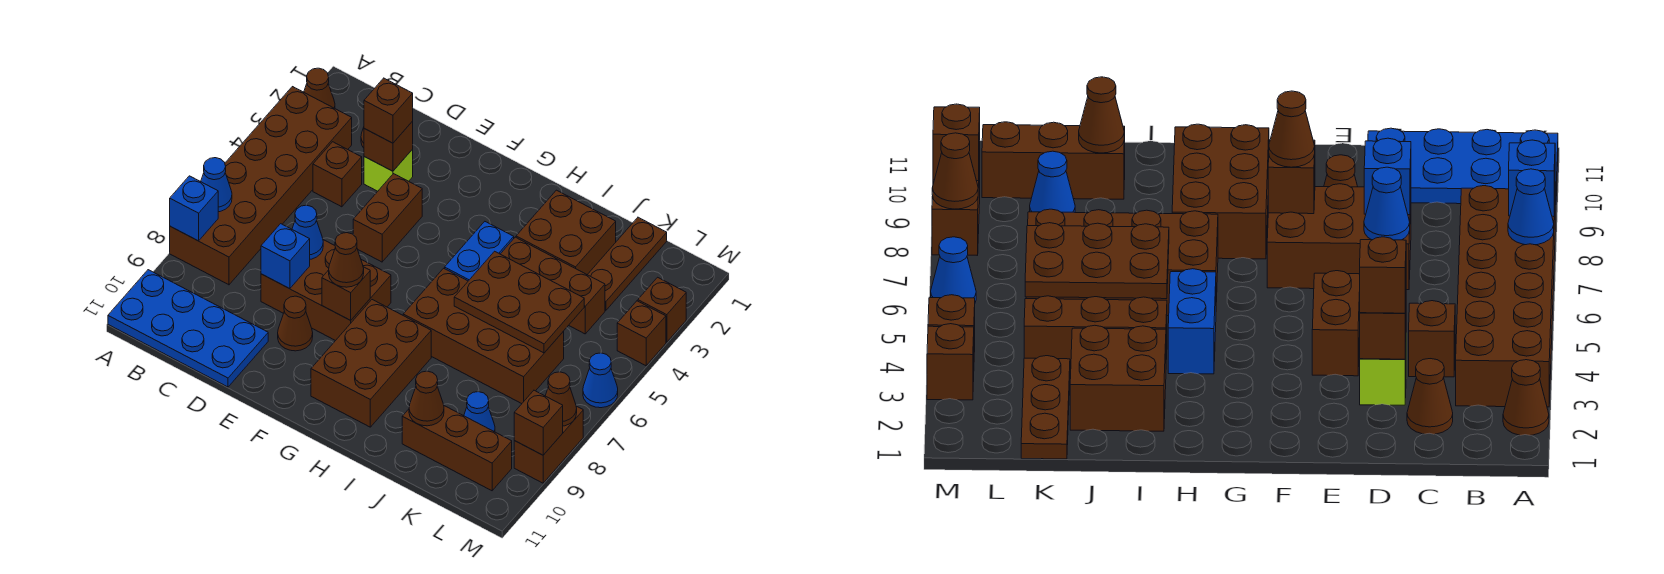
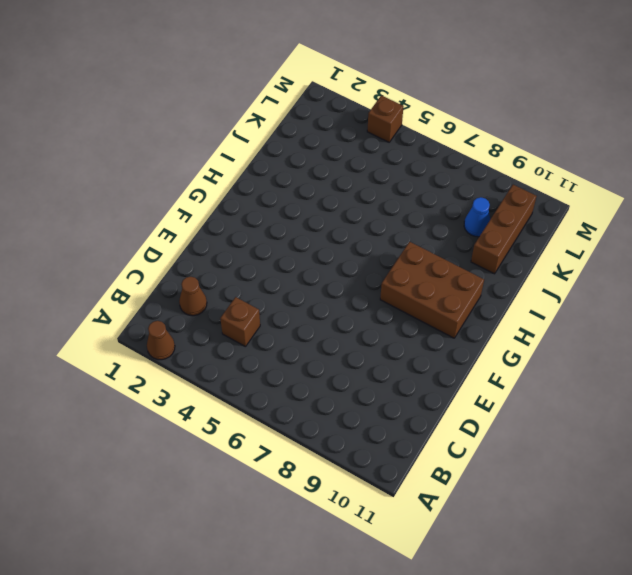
none -> brown 2x6 brick [170,87,352,285]
none -> blue 2x4 plate [108,270,268,387]
none -> lime 1x1 brick [364,150,413,191]
none -> brown 2x3 brick [261,240,391,341]

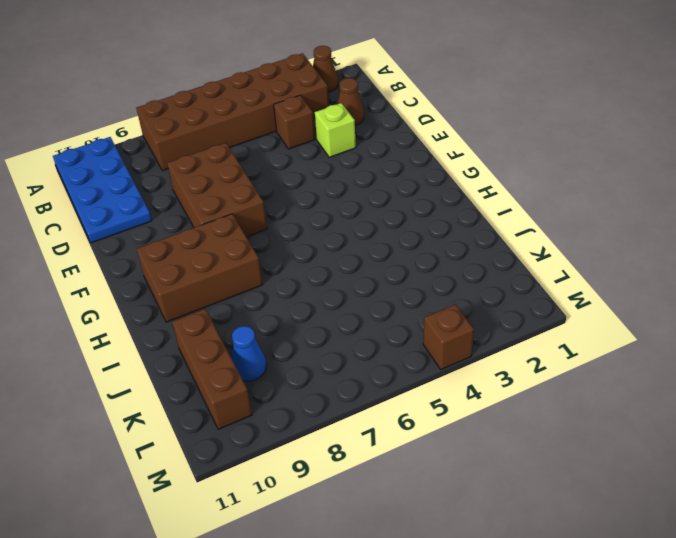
none -> brown 1x2 brick [353,174,422,262]
none -> brown 1x1 cone [278,296,313,351]
none -> blue 1x2 brick [445,222,514,281]
none -> brown 2x4 brick [403,268,564,404]

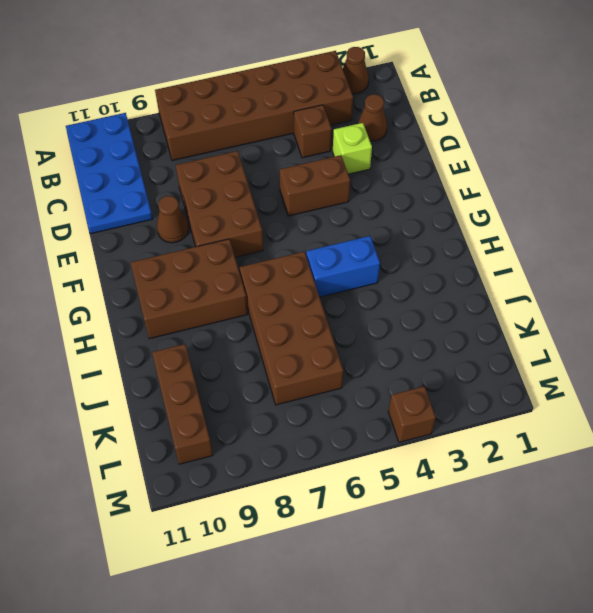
none -> brown 2x2 brick [516,190,616,275]
none -> brown 1x3 brick [501,237,605,334]
none -> brown 1x3 plate [588,217,667,310]
none -> blue 1x1 cone [464,392,495,432]

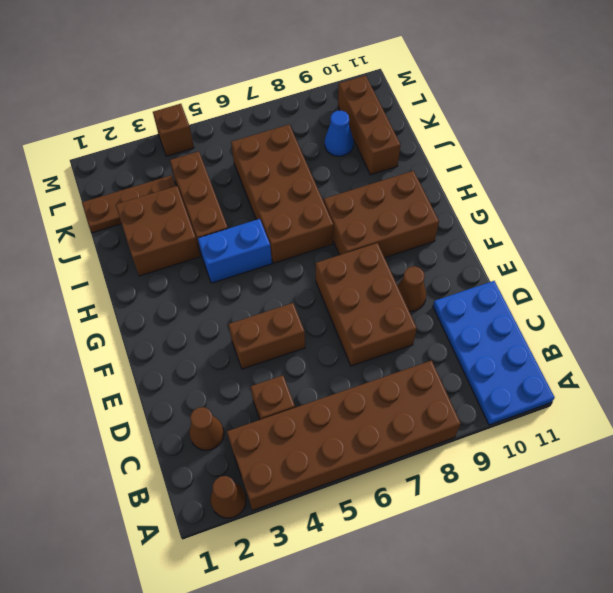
none -> lime 1x1 brick [364,150,413,191]
none -> brown 1x1 brick [638,277,686,342]
none -> blue 1x1 cone [583,353,618,408]
none -> brown 1x2 brick [514,406,583,483]

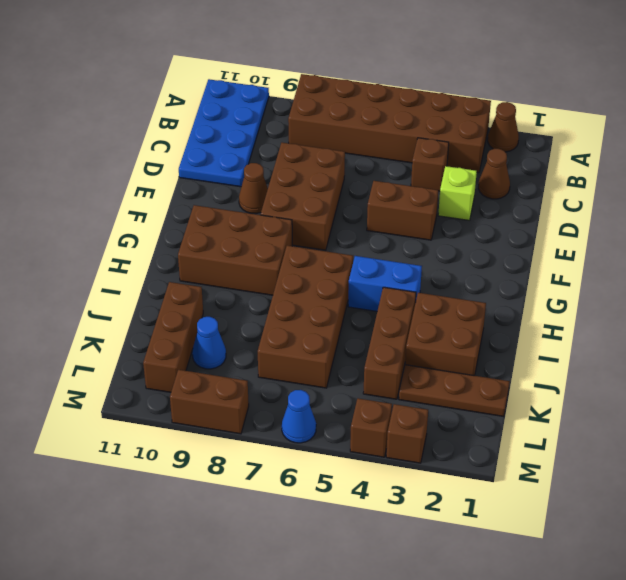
none -> blue 1x1 cone [201,158,232,212]
none -> blue 1x1 brick [170,176,218,241]
none -> brown 1x1 brick [364,121,413,171]
none -> blue 1x1 cone [292,205,323,259]

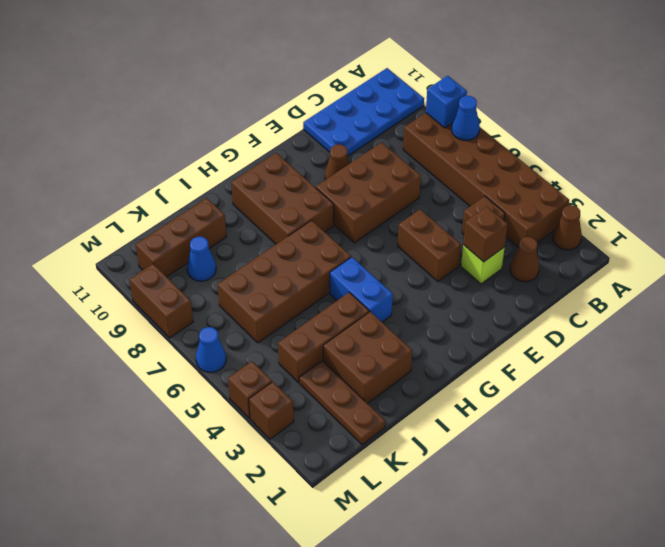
none -> blue 1x1 cone [292,205,323,259]
none -> blue 1x1 brick [261,224,310,289]
none -> brown 1x1 brick [322,267,370,320]
none -> brown 2x3 plate [454,251,584,353]

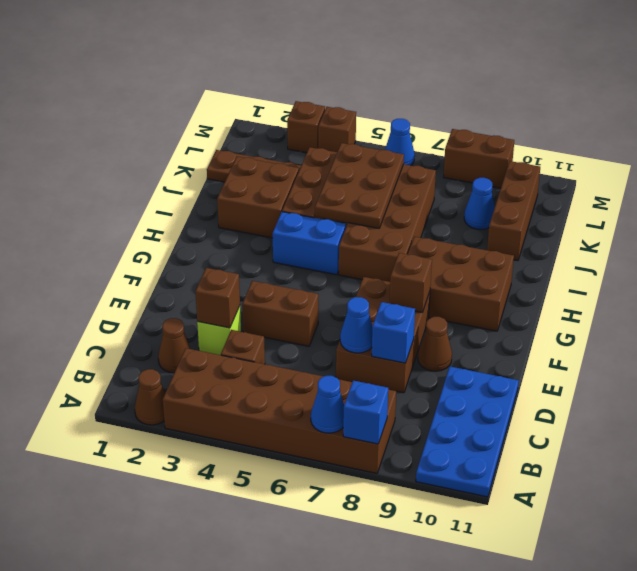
none -> brown 1x1 cone [409,371,444,426]
none -> brown 1x1 cone [545,372,577,426]
none -> brown 1x1 brick [514,390,563,455]
none -> brown 1x1 brick [364,78,413,143]

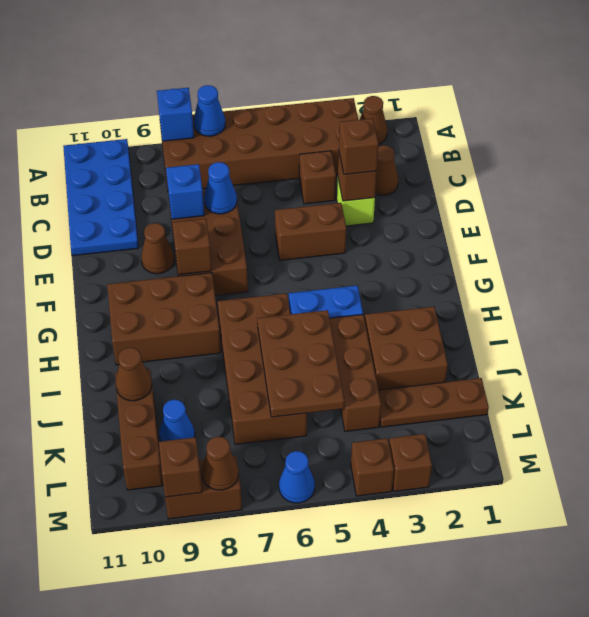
none -> brown 1x1 cone [329,233,364,287]

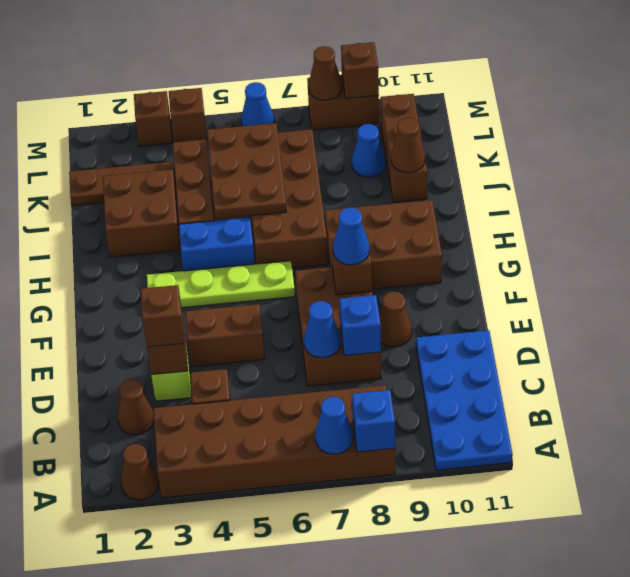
blue 1x1 cone [333,207,369,265] -> brown 1x1 cone [329,233,364,287]
lime 1x4 plate [147,261,295,308] -> none

